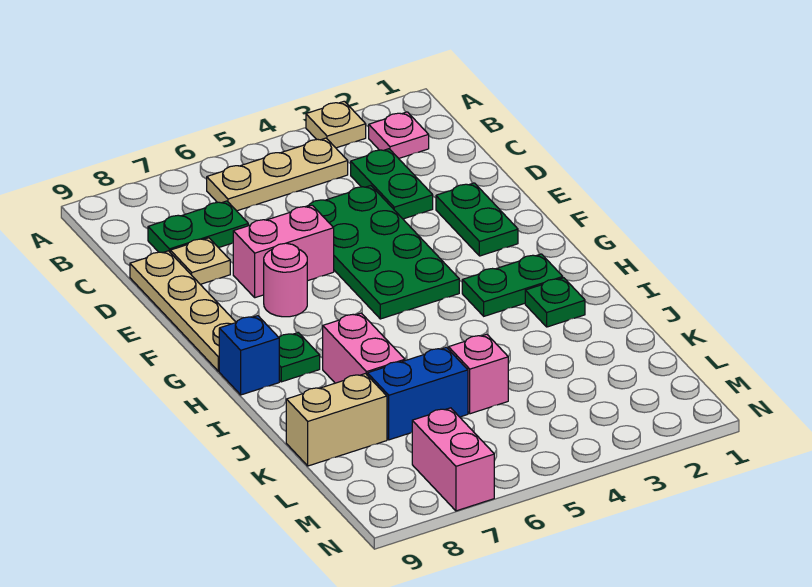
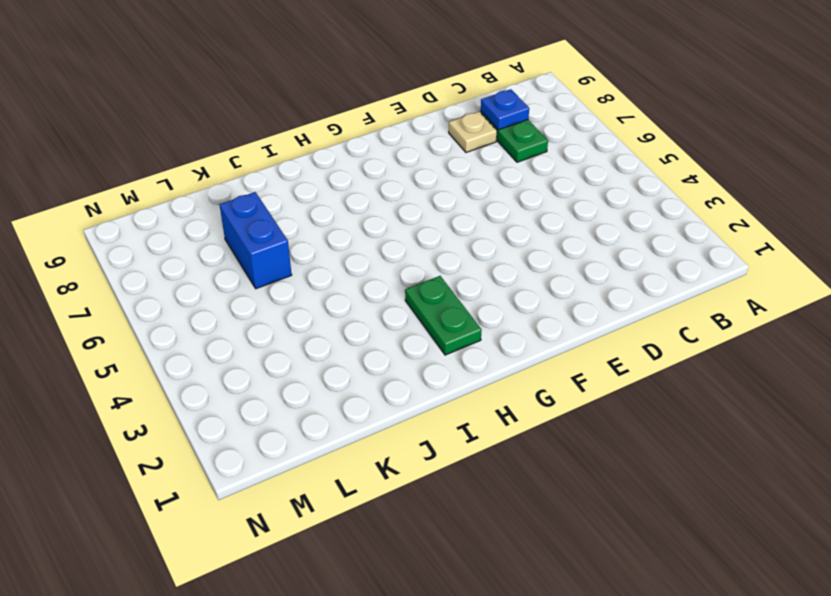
blue 1x1 plate [481,89,529,130] -> none
none -> tan 1x1 plate [306,101,366,148]
none -> pink 1x1 plate [369,112,429,158]
none -> tan 1x3 plate [207,138,348,211]

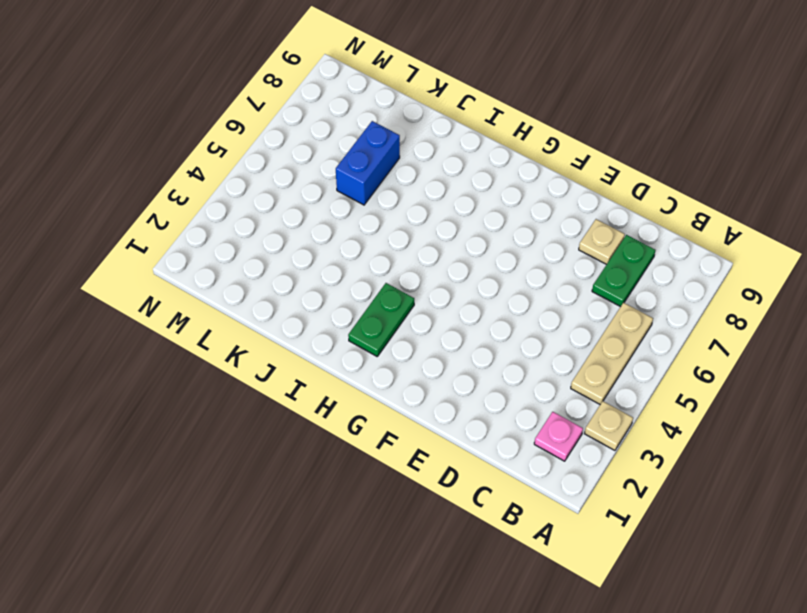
none -> green 1x2 plate [351,149,433,219]
none -> green 2x4 plate [306,186,459,319]
none -> tan 1x4 plate [130,251,236,371]

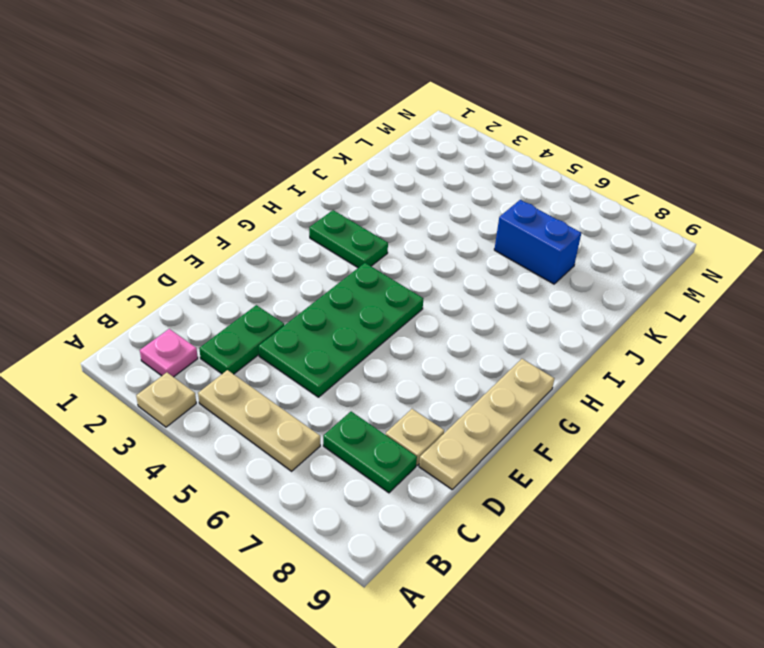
none -> green 1x2 plate [436,183,518,256]
none -> pink 1x2 brick [233,205,334,298]
none -> pink 1x1 round brick [264,243,307,317]

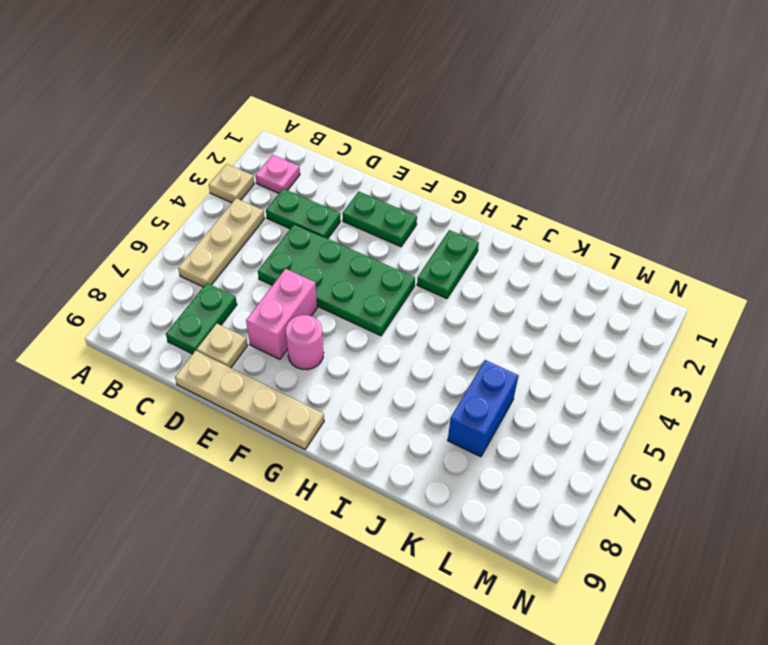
none -> green 1x1 plate [279,333,320,382]
none -> blue 1x1 brick [219,316,279,395]
none -> green 1x1 plate [525,278,585,327]

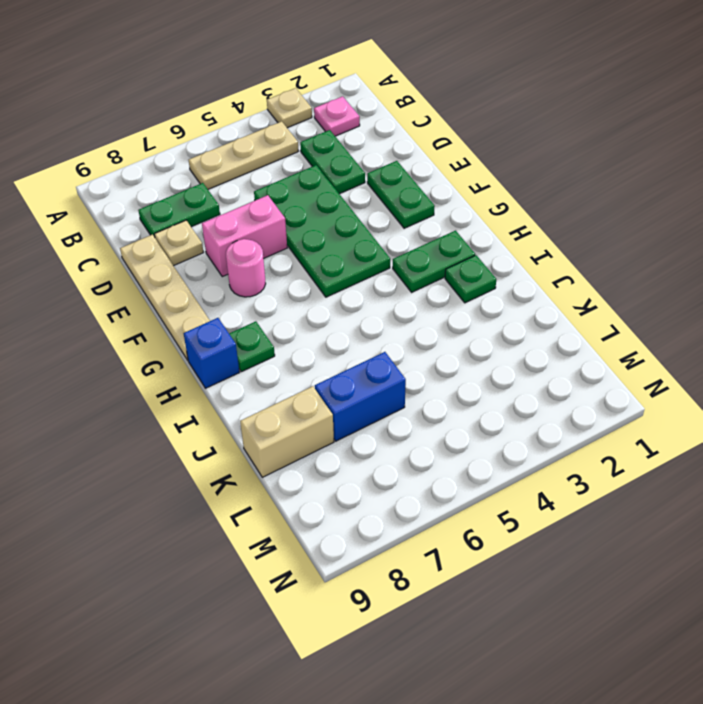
none -> pink 1x2 brick [323,313,405,383]
none -> pink 1x1 brick [449,334,508,414]
none -> pink 1x2 brick [412,408,494,511]

